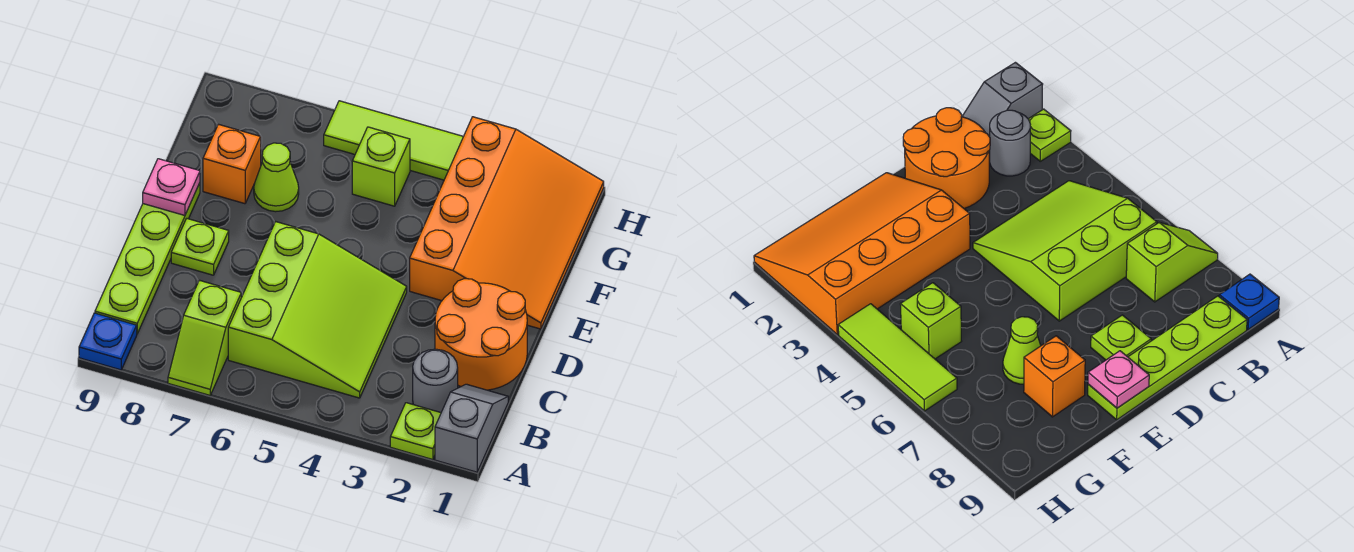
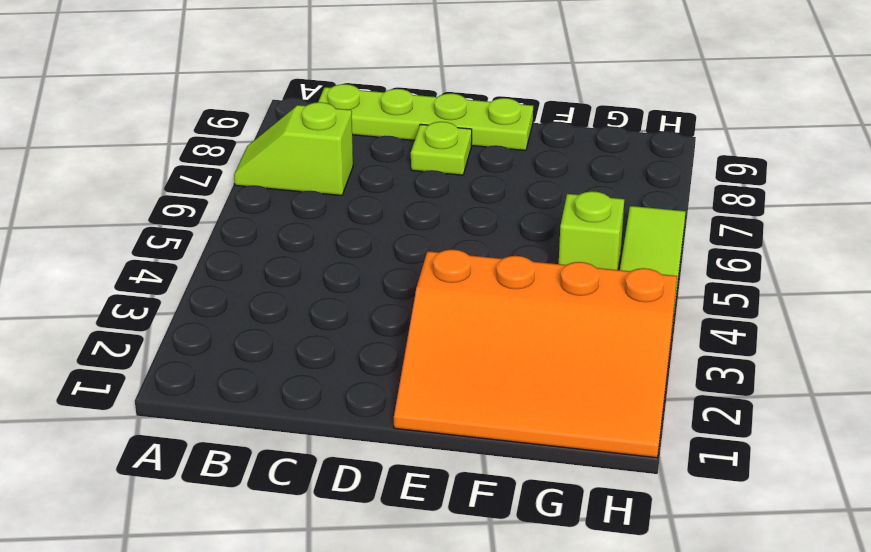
none -> grey 1x2 slope [435,384,508,472]
none -> lime 1x1 plate [390,403,441,460]
none -> blue 1x1 plate [79,313,137,370]

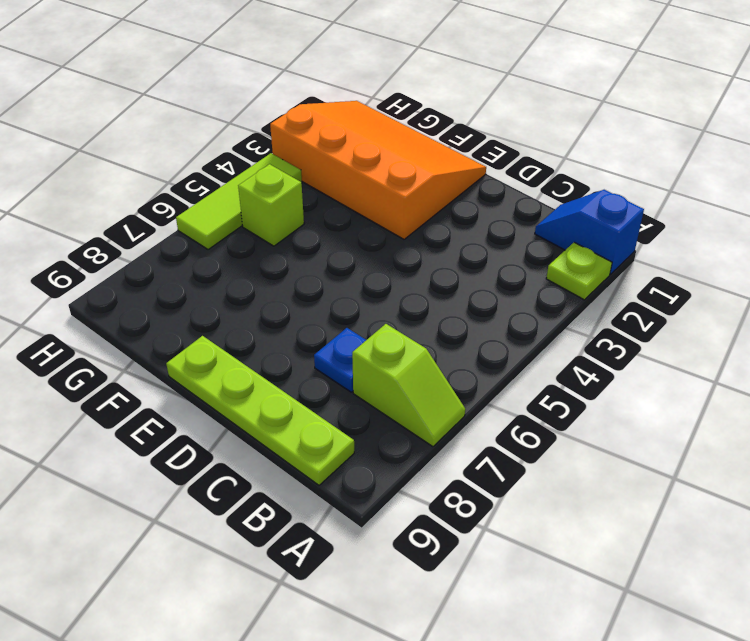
blue 1x2 slope [535,190,644,274] -> grey 1x2 slope [435,384,508,472]
blue 1x1 plate [314,328,366,392] -> blue 1x1 plate moved to [79,313,137,370]
none -> grey 1x1 round brick [413,349,458,412]
none -> lime 3x3 slope [228,222,407,398]
none -> orange 2x2 round brick [435,279,527,390]

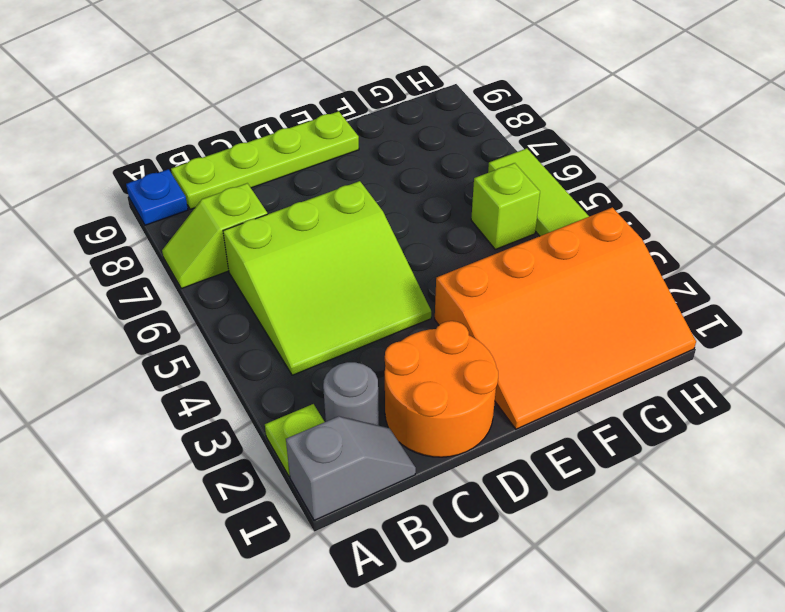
none -> lime 1x1 plate [171,218,229,275]
none -> lime 1x1 cone [254,143,299,212]
none -> orange 1x1 brick [203,124,261,204]

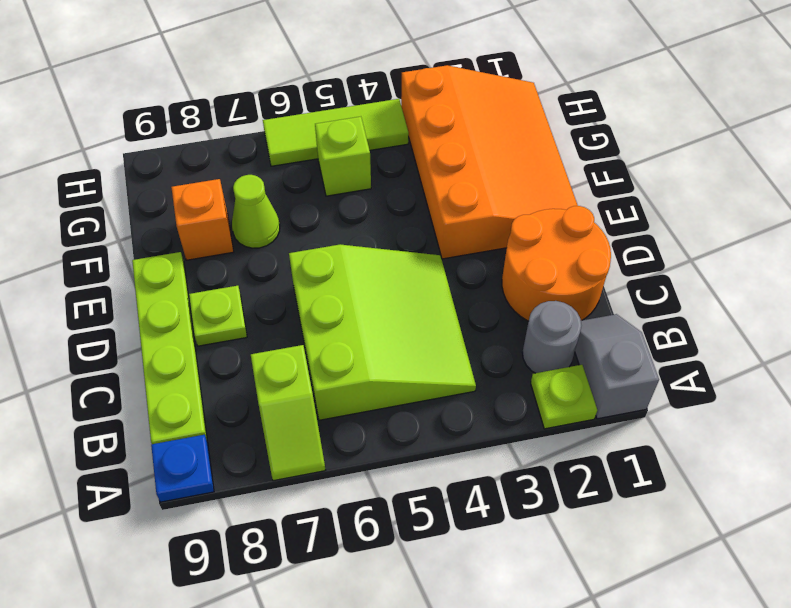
none -> pink 1x1 plate [143,159,200,215]

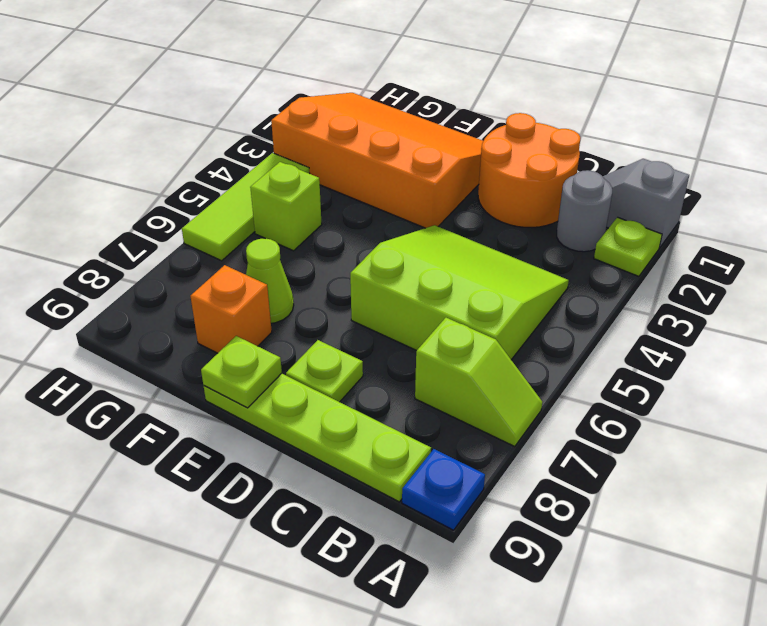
lime 1x1 plate [201,336,282,408] -> pink 1x1 plate [143,159,200,215]

